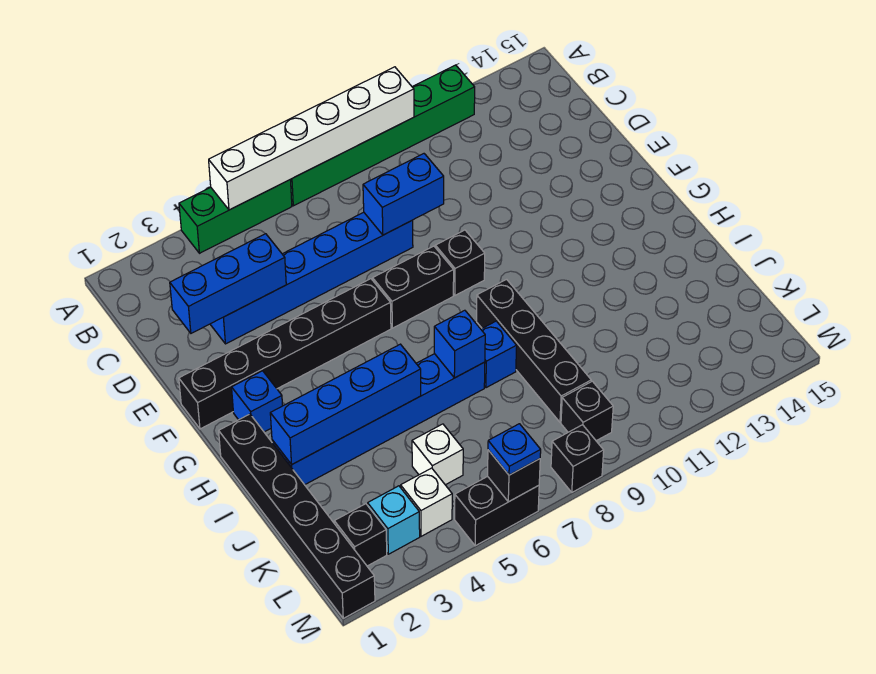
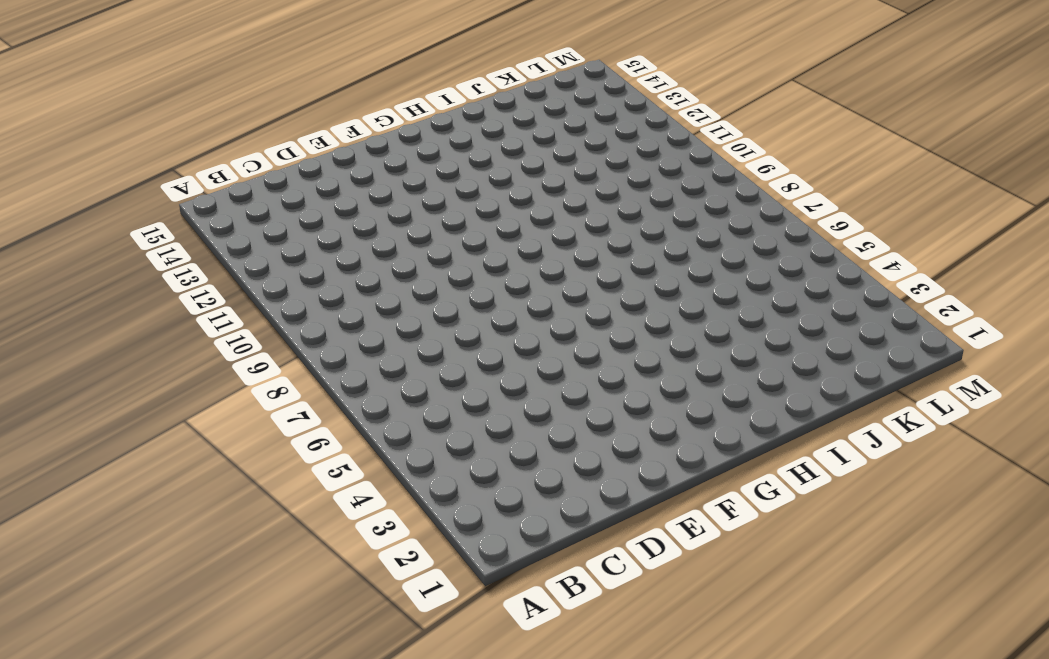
none -> green 1x3 brick [179,180,292,253]
none -> green 1x6 brick [290,65,475,206]
none -> blue 1x6 brick [210,212,413,344]

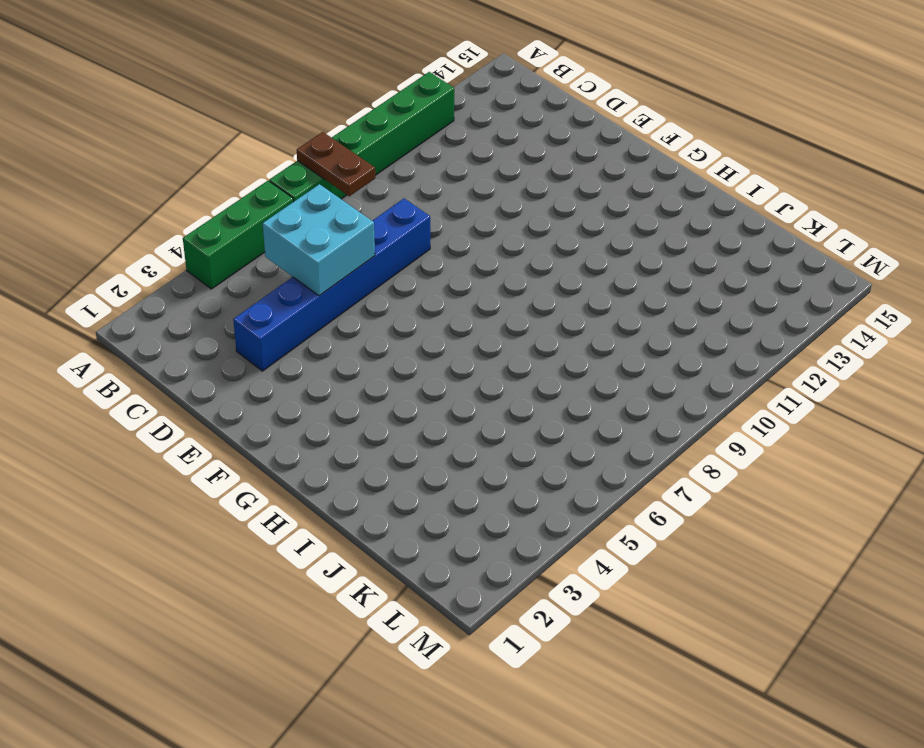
brown 1x2 plate [297,132,375,196] -> white 1x6 brick [209,67,414,210]
cyan 2x2 brick [263,184,375,296] -> none
none -> black 1x6 brick [179,279,391,429]
none -> black 1x2 brick [373,246,454,328]
none -> black 1x1 brick [435,230,485,295]

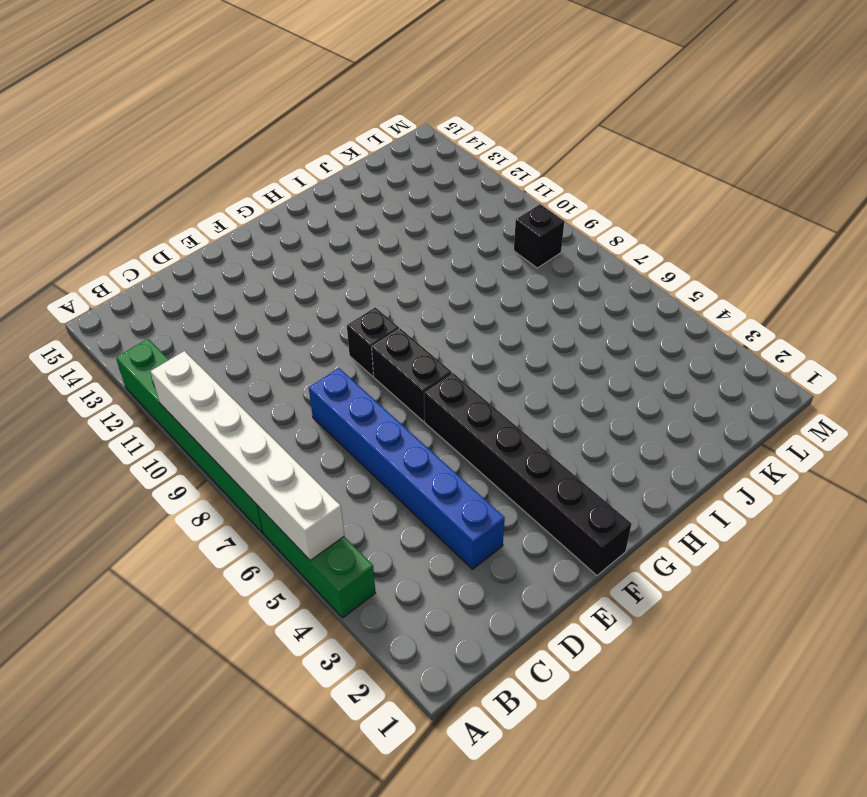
none -> blue 1x1 brick [232,371,283,432]
none -> black 1x6 brick [219,414,375,618]
none -> black 1x4 brick [477,279,591,422]

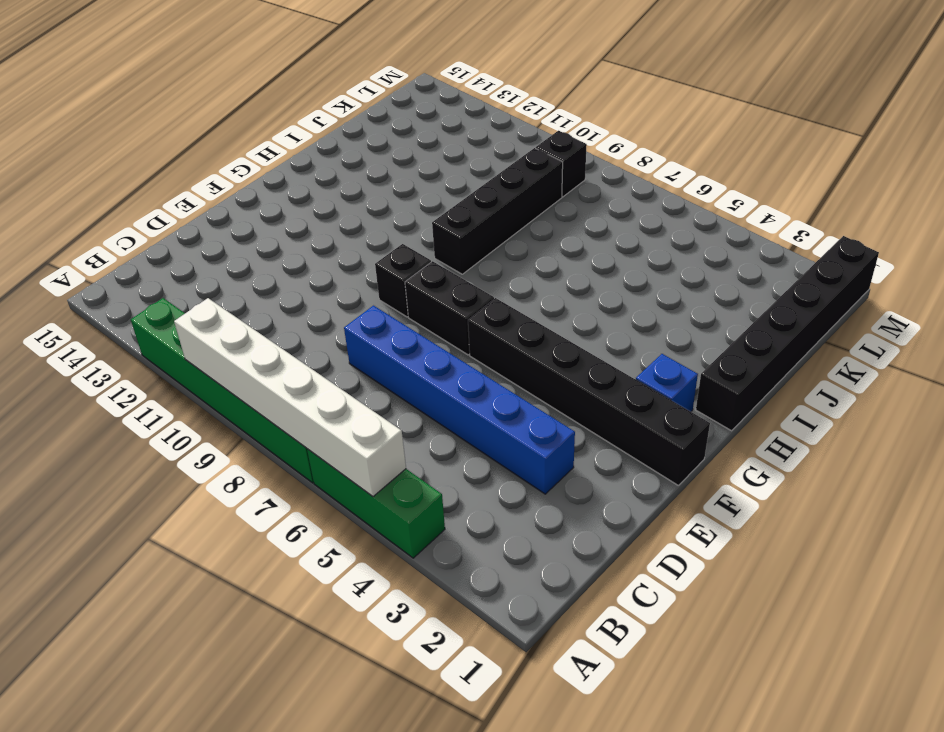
none -> blue 1x6 brick [272,354,485,485]
none -> blue 1x1 brick [481,321,517,388]
none -> white 1x1 brick [412,424,463,485]

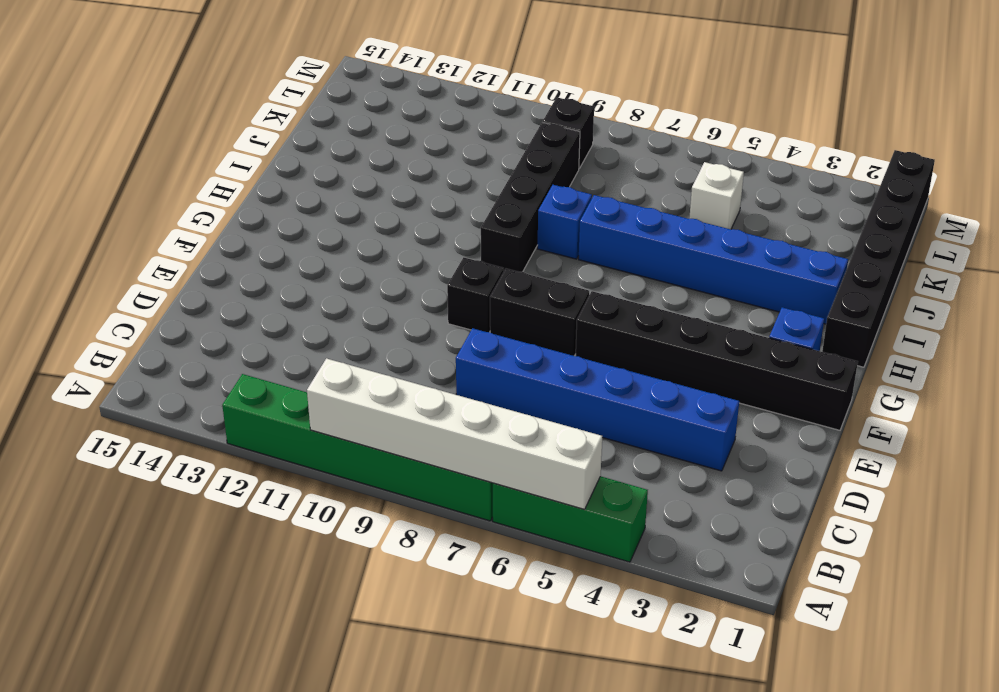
none -> black 1x1 brick [334,504,387,566]
none -> cyan 1x1 brick [368,486,420,554]
none -> white 1x1 brick [401,468,452,536]

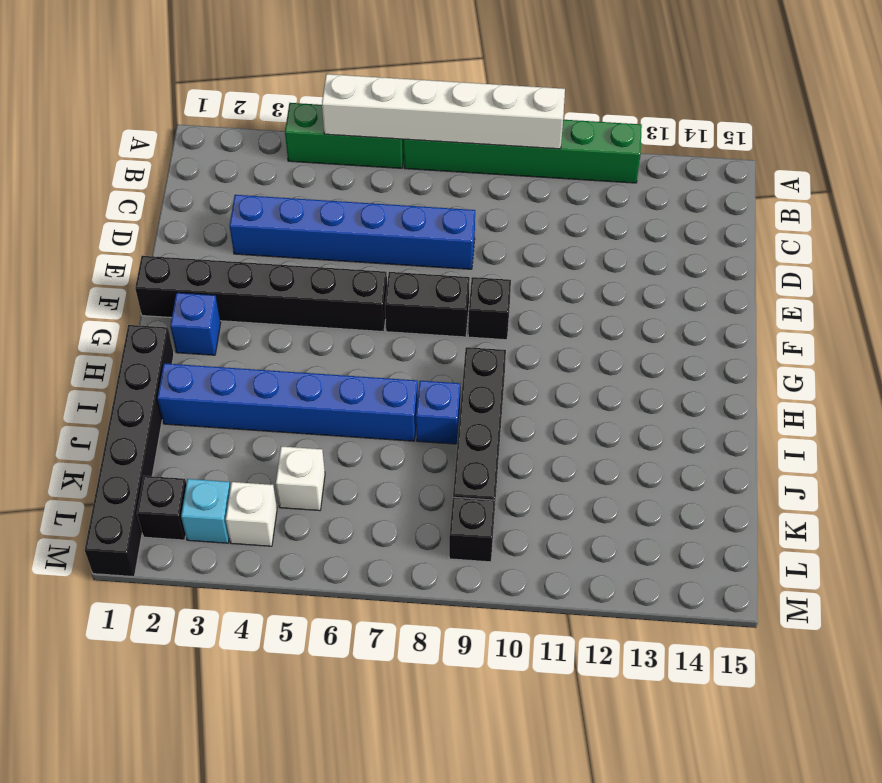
none -> black 1x2 brick [455,476,539,546]
none -> black 1x1 brick [551,425,604,492]
none -> blue 1x3 brick [170,234,286,333]

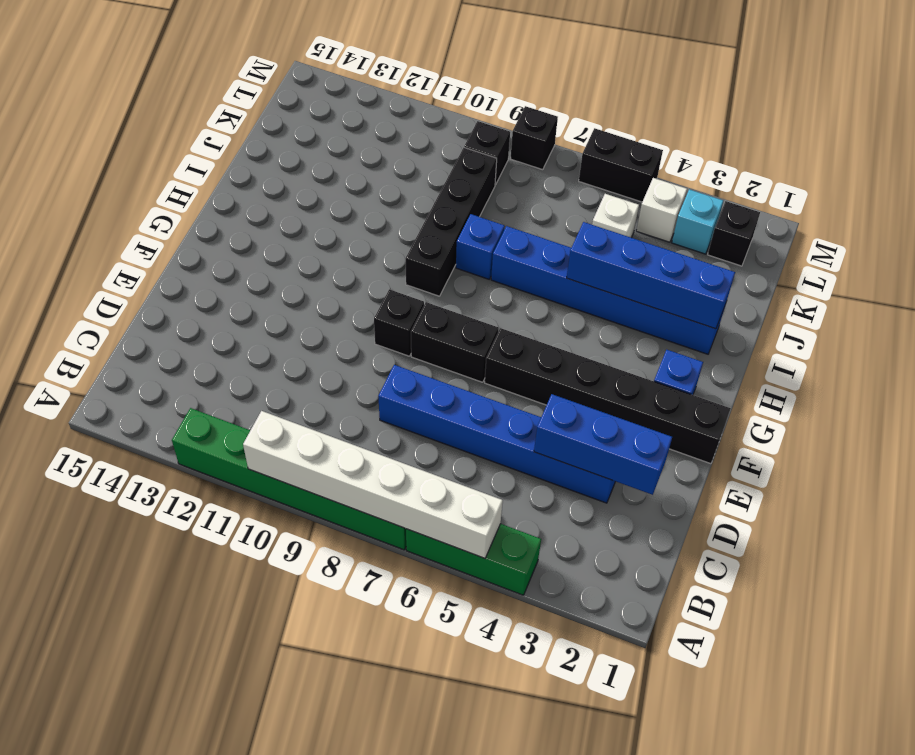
none -> black 1x6 brick [219,414,375,618]
none -> blue 1x2 brick [363,154,444,235]
none -> blue 1x1 brick [434,310,485,378]

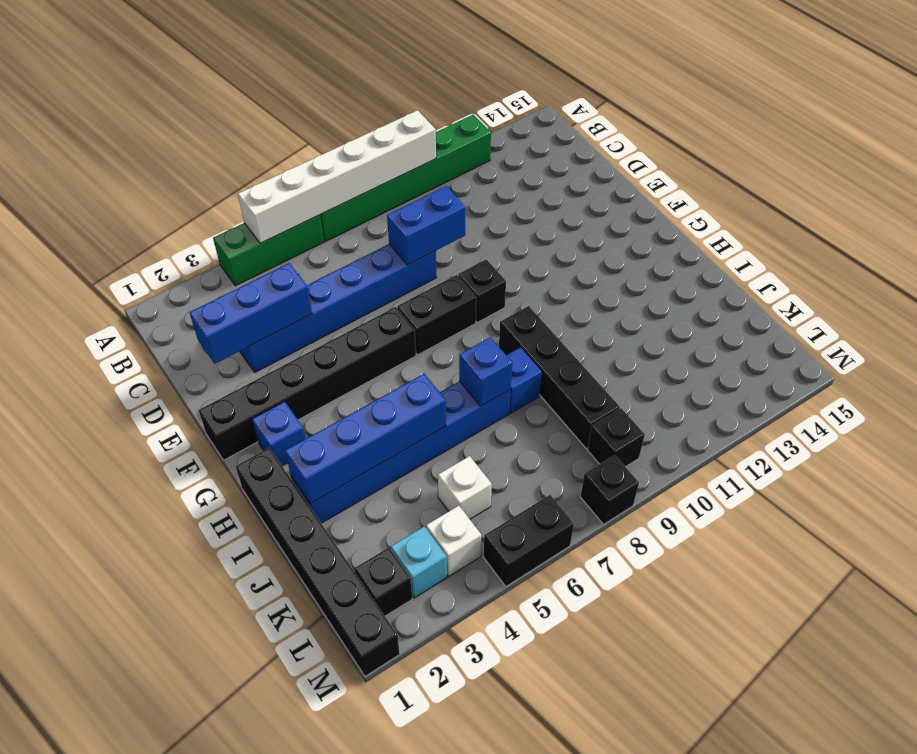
none -> black 1x1 brick [488,450,540,502]
none -> blue 1x1 plate [488,424,541,475]

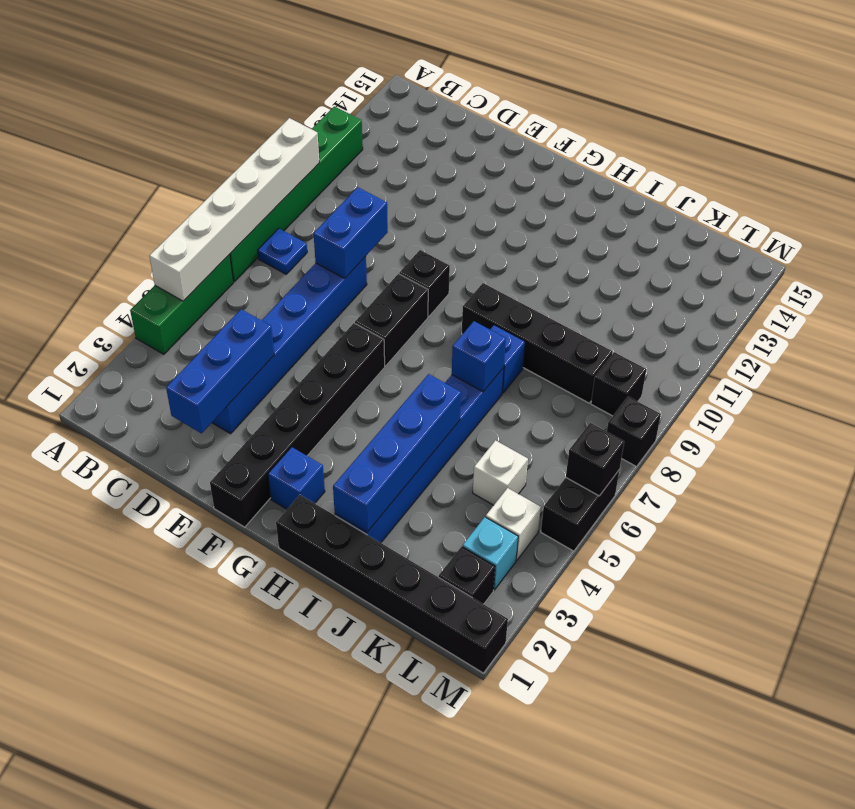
blue 1x1 plate [258,228,307,274] -> blue 1x1 plate moved to [488,424,541,475]

